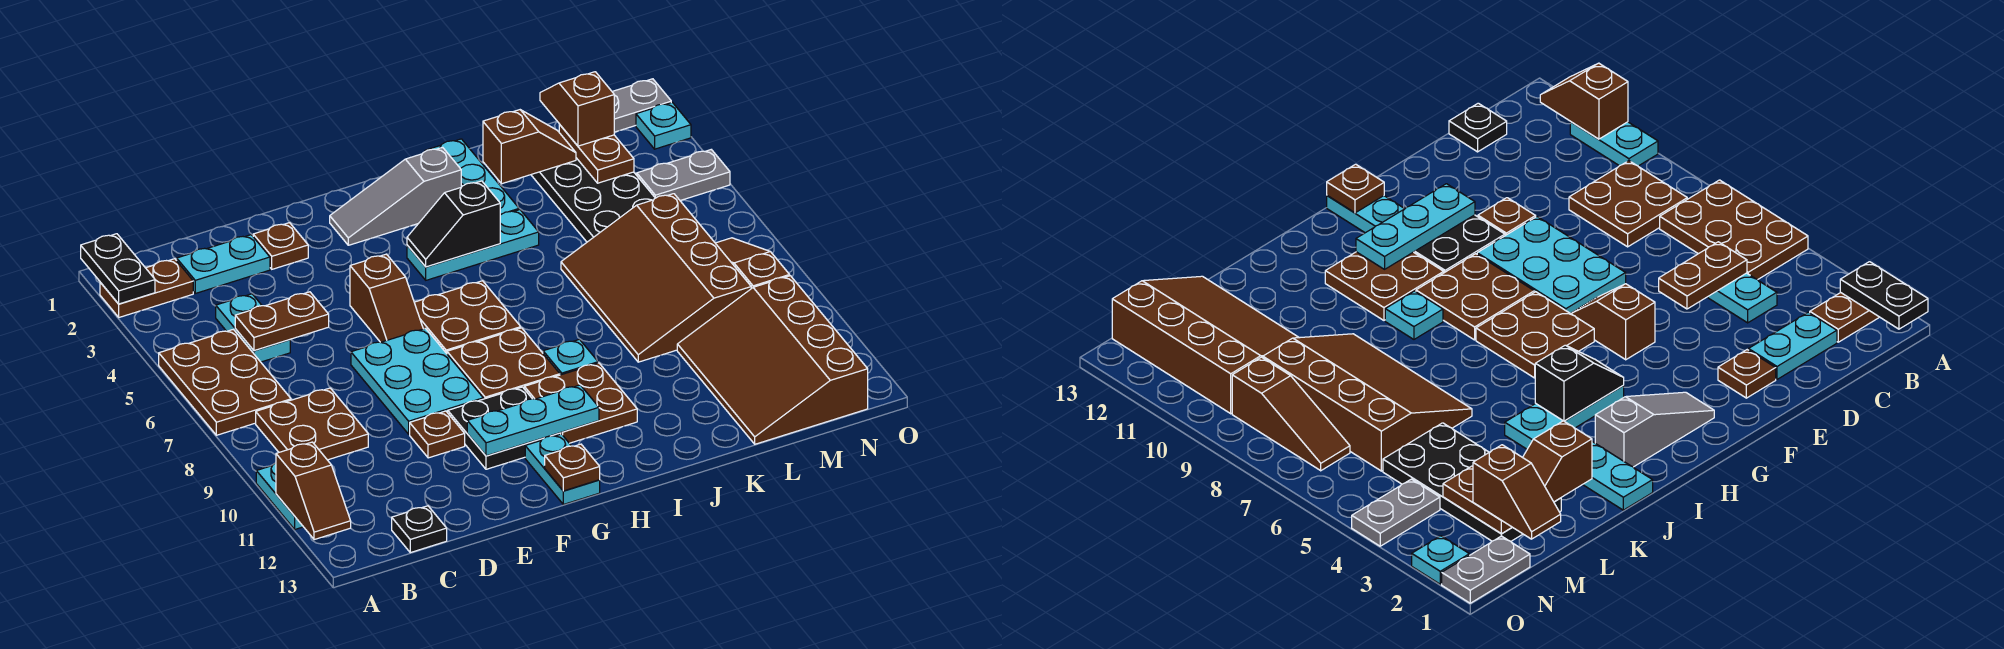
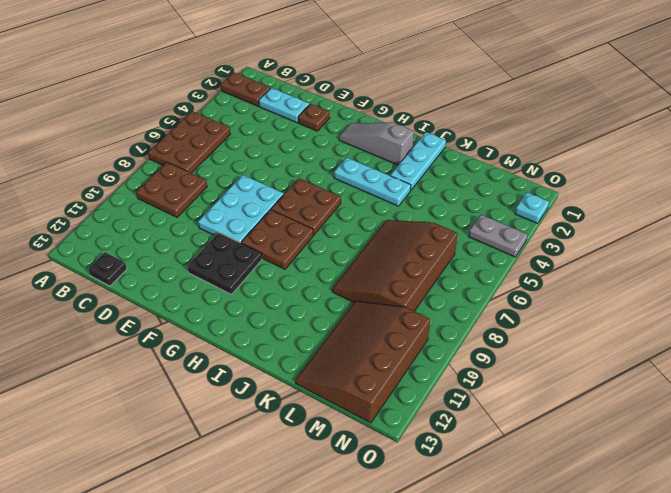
none -> cyan 1x2 plate [256,463,303,529]
none -> cyan 1x2 plate [216,294,290,362]
none -> brown 1x1 plate [410,411,465,458]
none -> brown 1x2 slope [350,254,423,342]

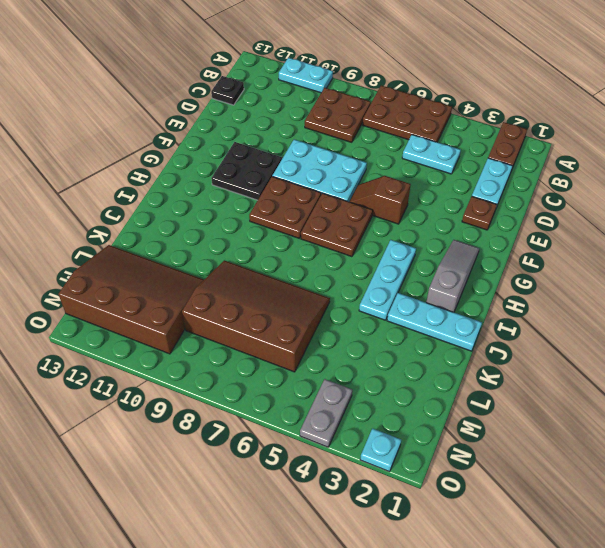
none -> brown 1x1 plate [410,411,465,458]
none -> cyan 1x2 plate [525,434,600,504]
none -> brown 2x2 plate [524,363,637,443]
none -> cyan 1x1 plate [543,339,598,375]

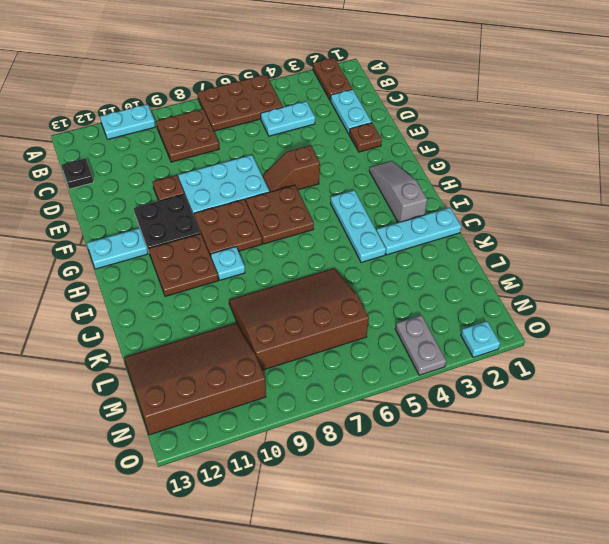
none -> black 2x4 plate [531,158,655,242]
none -> grey 1x2 plate [612,79,671,132]
none -> brown 1x3 slope [716,238,790,289]
none -> black 1x2 plate [81,234,155,304]

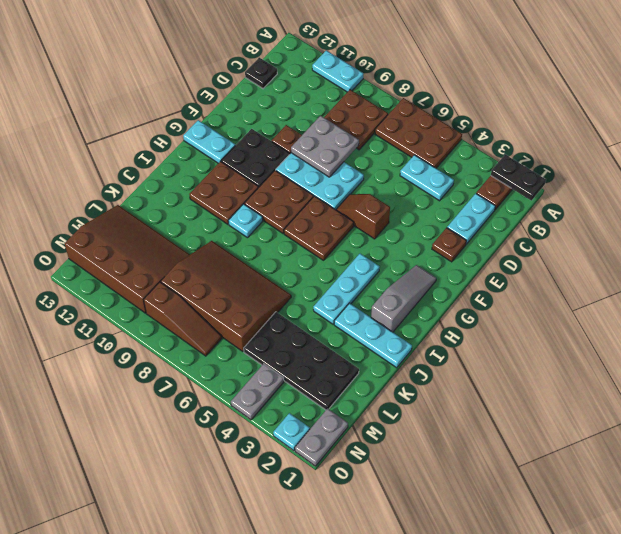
grey 2x2 plate [291,116,359,177] -> none
none -> brown 1x2 slope [276,442,351,540]
none -> brown 1x2 plate [235,292,329,351]
none -> cyan 1x3 plate [467,385,599,456]
none -> brown 1x1 plate [545,444,600,491]

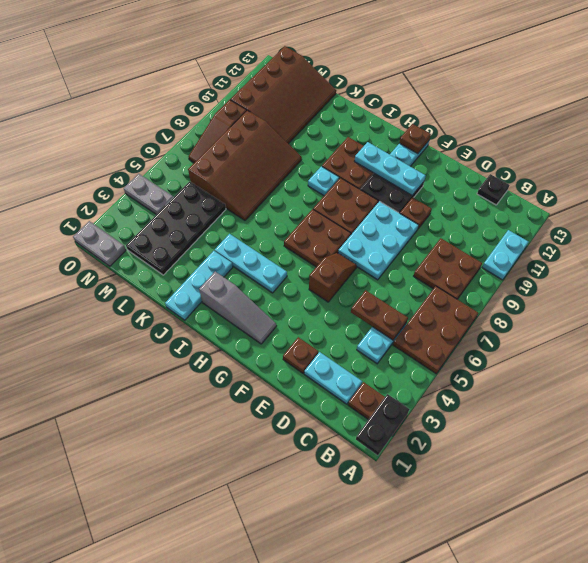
none -> cyan 1x1 plate [636,102,691,149]
none -> brown 1x2 slope [276,442,351,540]
none -> black 1x2 slope [407,181,500,267]
none -> brown 1x2 slope [483,110,576,184]

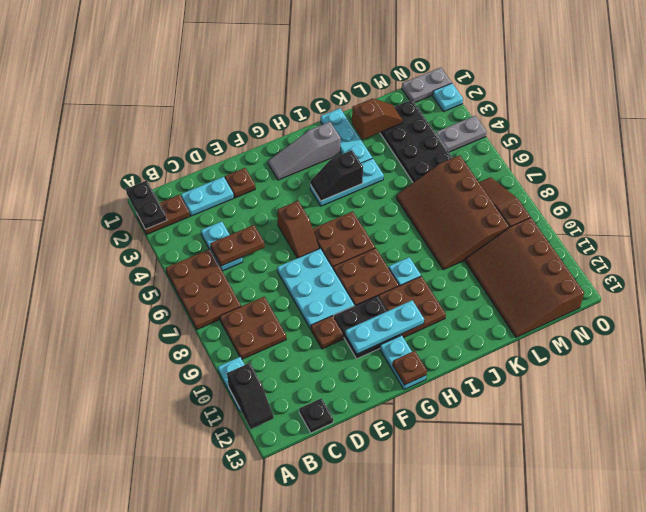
black 1x2 slope [227,363,274,429] -> brown 1x2 slope [276,442,351,540]
none -> brown 1x2 plate [559,125,634,183]
none -> brown 1x2 slope [540,72,614,146]

